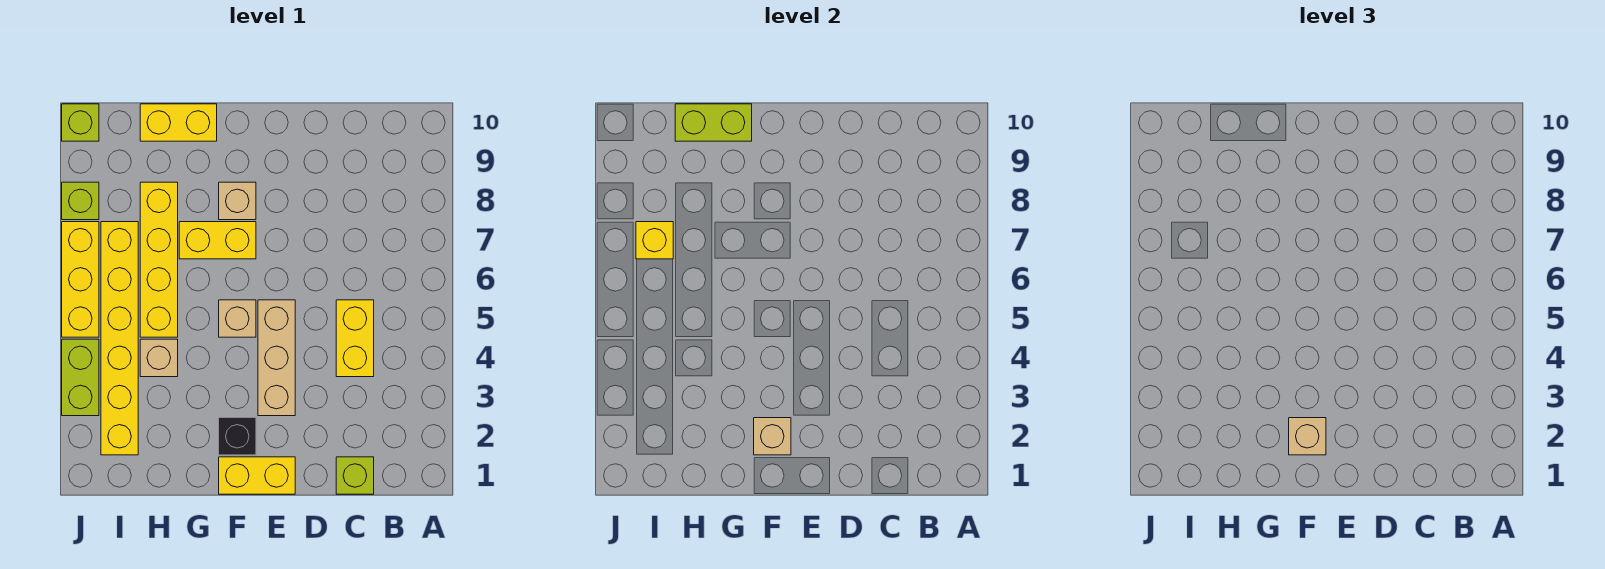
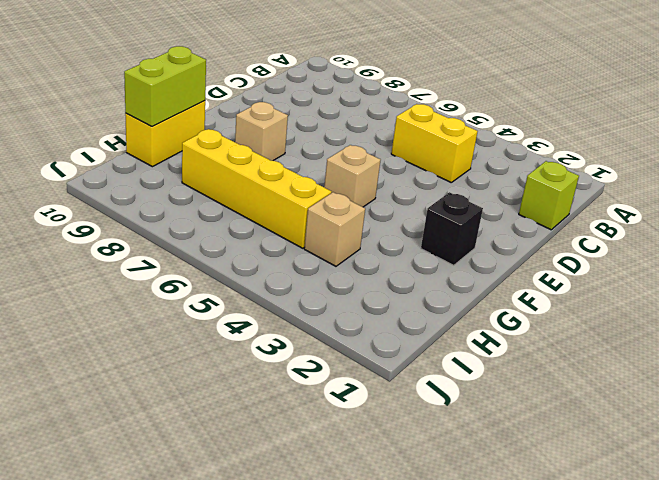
none -> yellow 1x2 brick [219,457,295,494]
none -> tan 1x3 brick [258,300,295,416]
none -> yellow 1x2 brick [179,222,256,259]

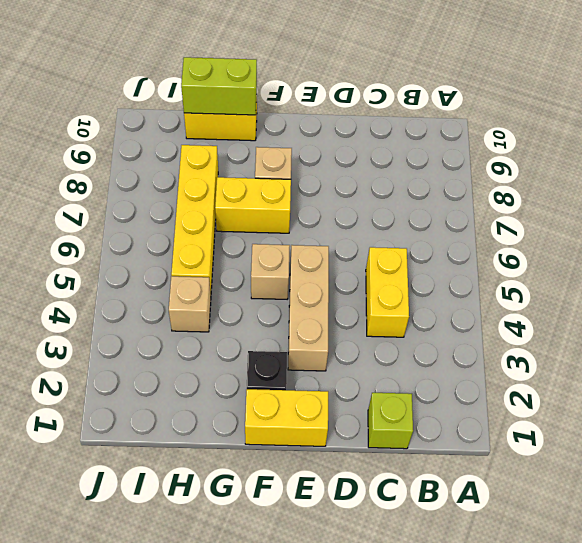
none -> yellow 1x6 brick [101,222,138,455]
none -> lime 1x2 brick [62,339,99,416]
none -> yellow 1x3 brick [62,222,99,337]

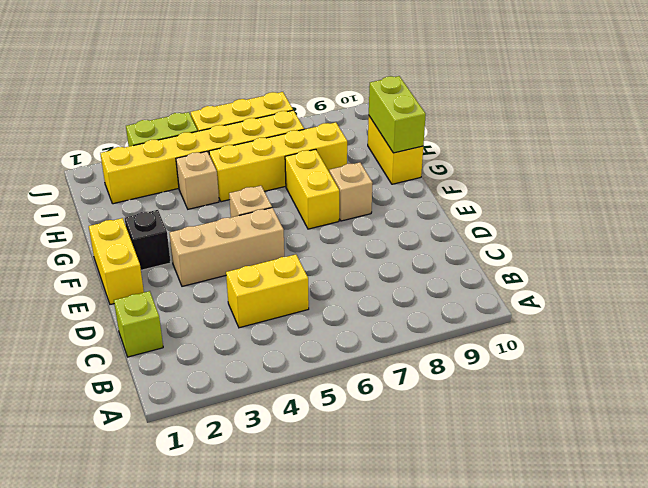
none -> lime 1x1 brick [62,182,99,220]
none -> lime 1x1 brick [62,104,99,141]
none -> tan 1x1 brick [754,418,791,455]

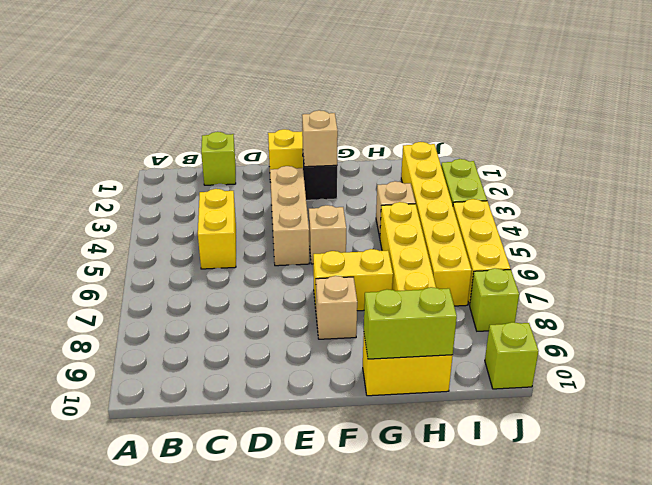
none -> yellow 1x1 brick [636,222,673,259]
none -> tan 1x1 brick [1289,418,1326,455]

